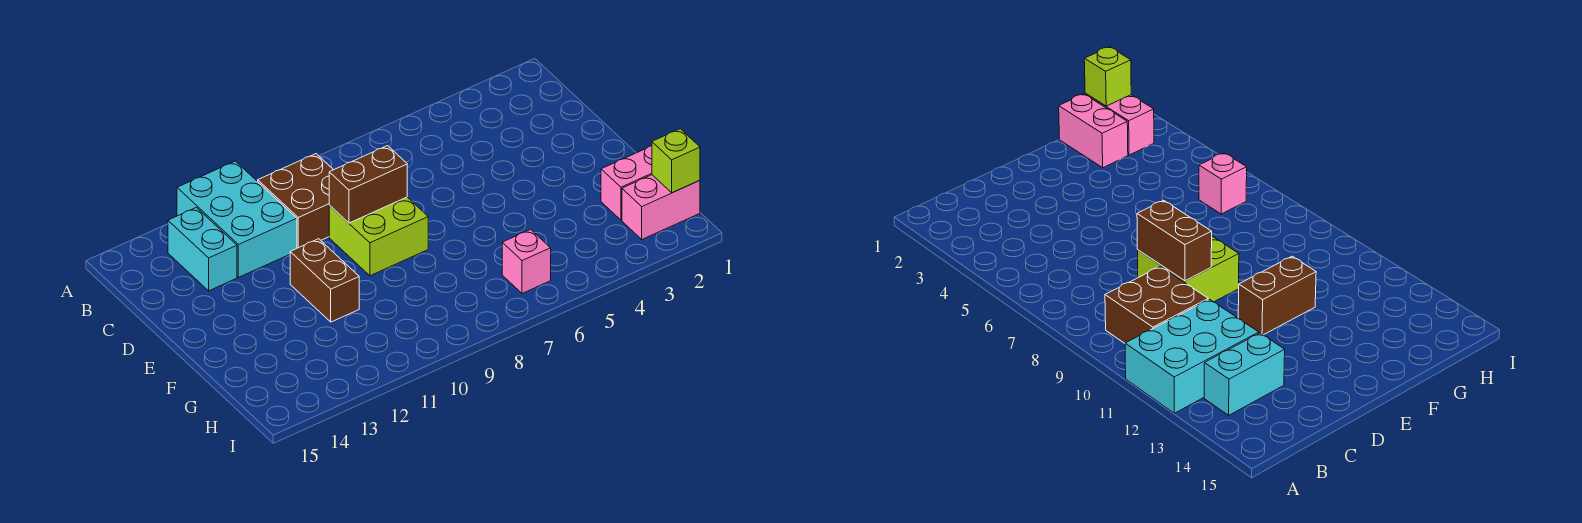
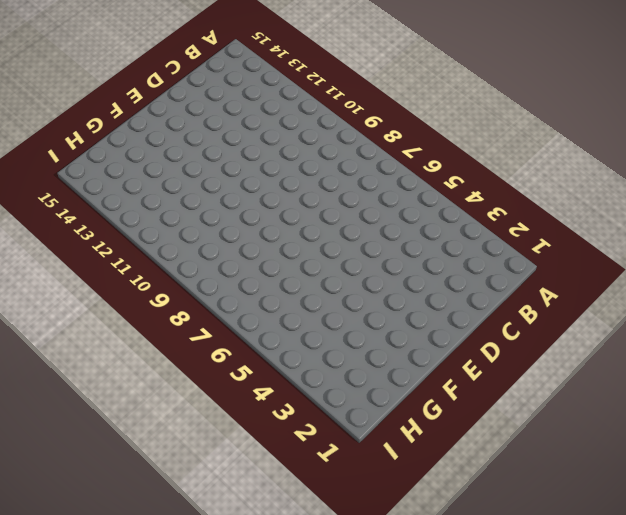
none -> cyan 2x3 brick [177,161,297,277]
none -> brown 2x2 brick [258,154,333,248]

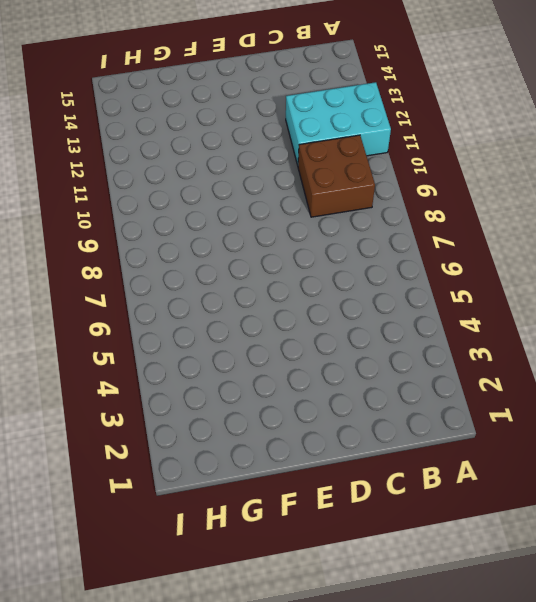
none -> cyan 1x2 brick [168,208,237,291]
none -> lime 2x2 brick [329,197,428,276]

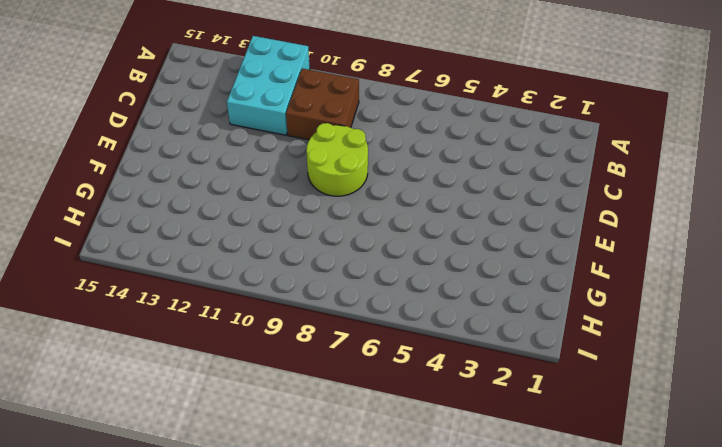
lime 2x2 round brick [306,123,368,196] -> lime 2x2 brick [329,197,428,276]
none -> cyan 1x2 brick [168,208,237,291]
none -> brown 1x2 brick [290,239,359,322]

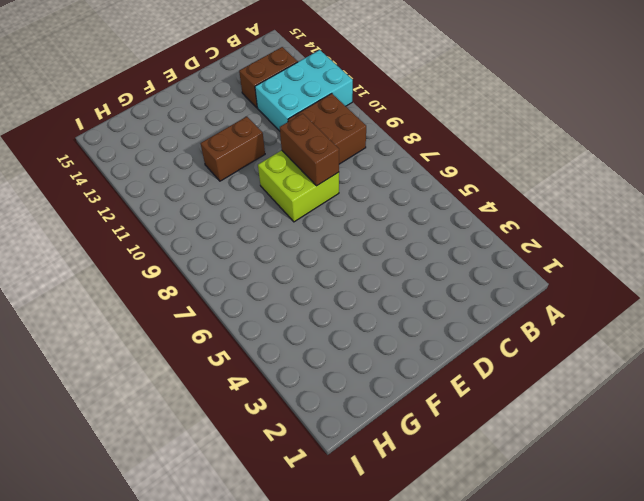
brown 1x2 brick [239,47,298,108] -> cyan 1x2 brick [168,208,237,291]
none -> pink 1x2 brick [601,146,652,220]
none -> pink 1x2 brick [622,175,700,239]

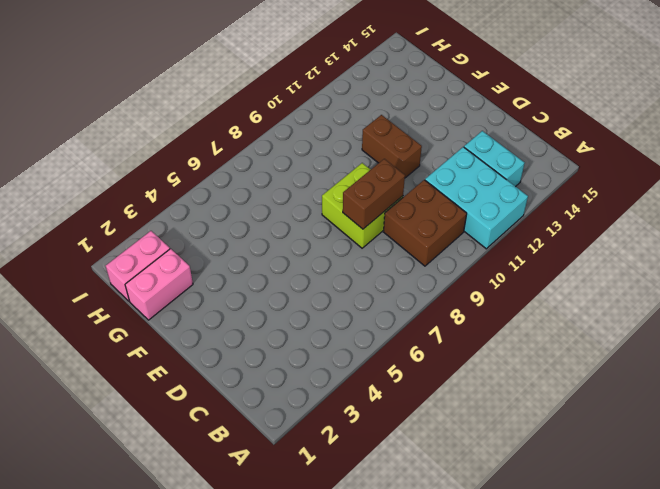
none -> pink 1x1 brick [502,230,551,293]
none -> lime 1x1 brick [652,129,700,193]

